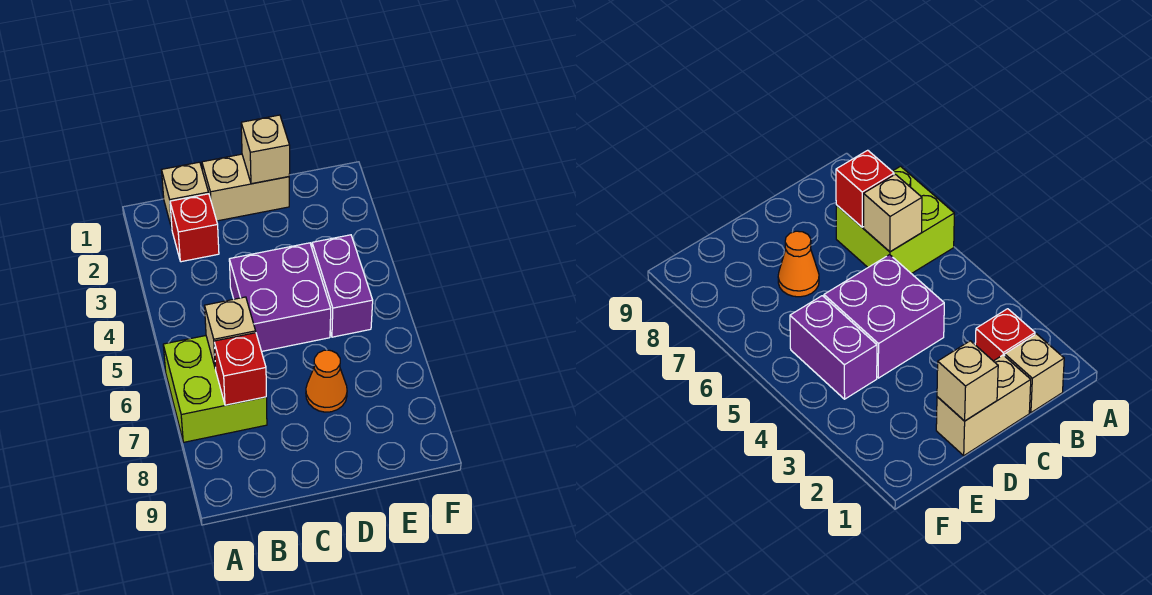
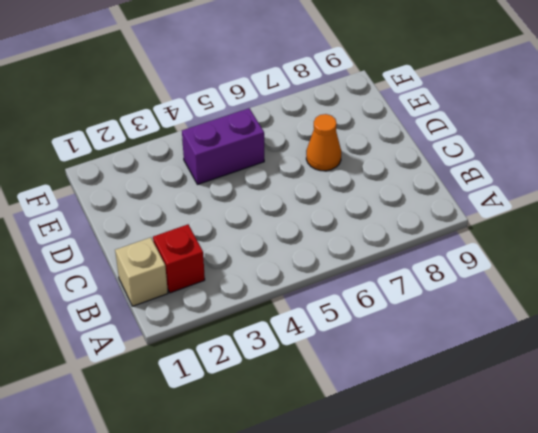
none -> lime 2x2 brick [163,336,267,442]
none -> tan 1x2 brick [202,154,289,221]

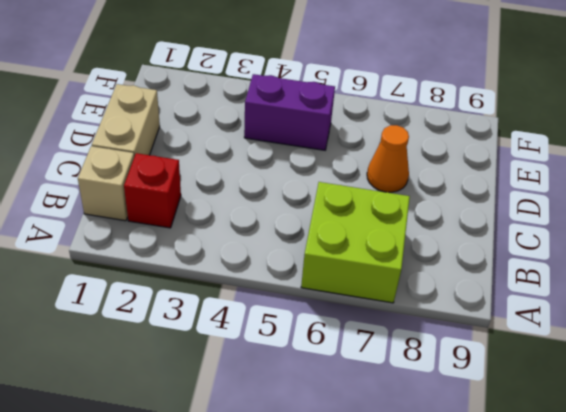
none -> purple 2x2 brick [229,243,331,351]
none -> tan 1x1 brick [205,297,256,369]

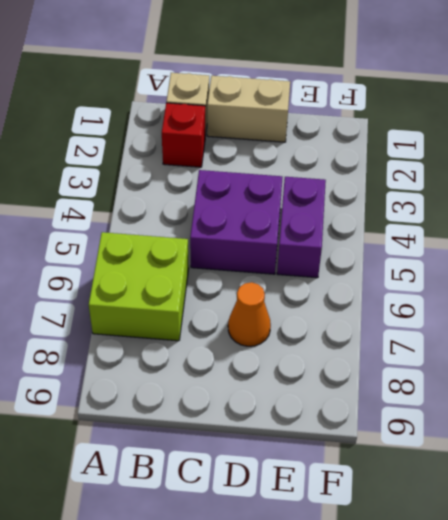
none -> tan 1x1 brick [205,297,256,369]
none -> red 1x1 brick [214,333,266,405]

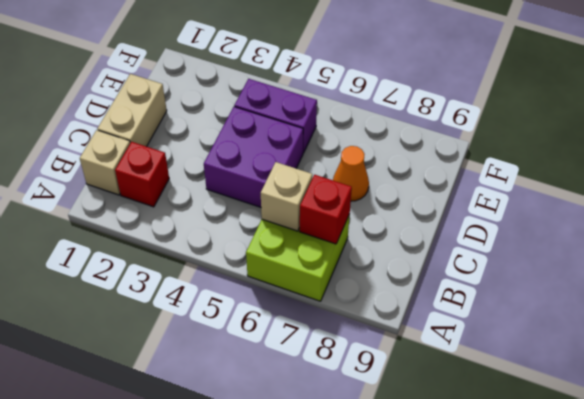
none -> tan 1x1 brick [241,115,290,184]

